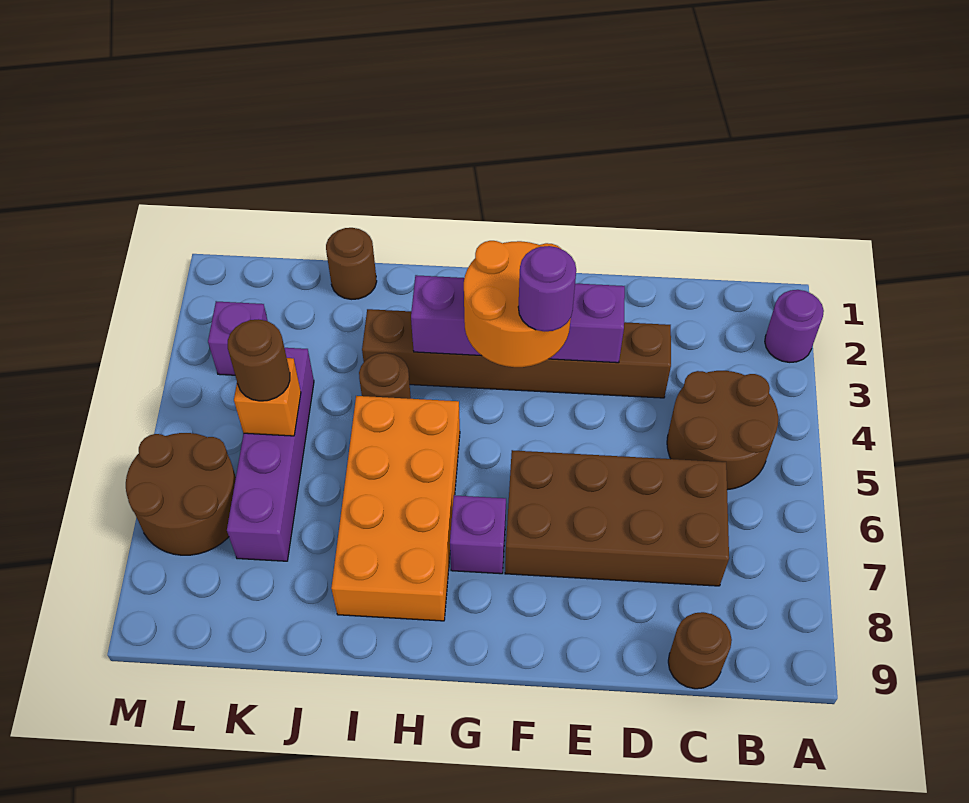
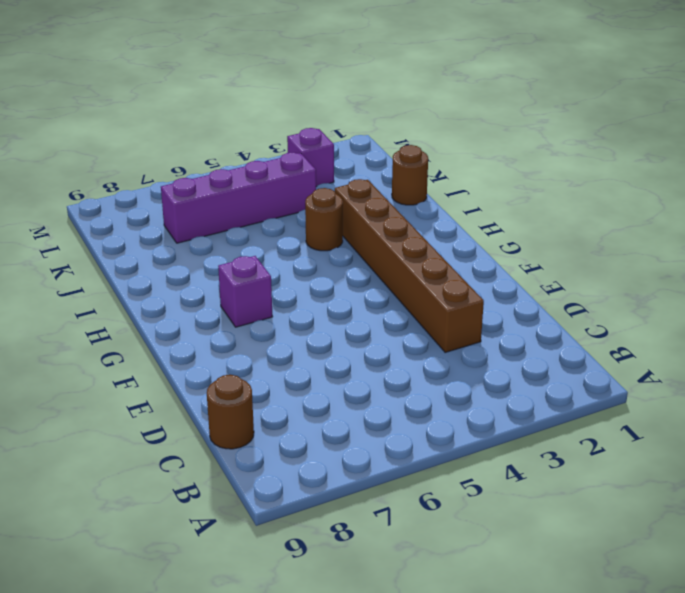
none -> purple 1x1 round brick [765,290,824,362]
none -> brown 2x2 round brick [667,371,778,490]
none -> brown 2x4 brick [505,450,729,586]

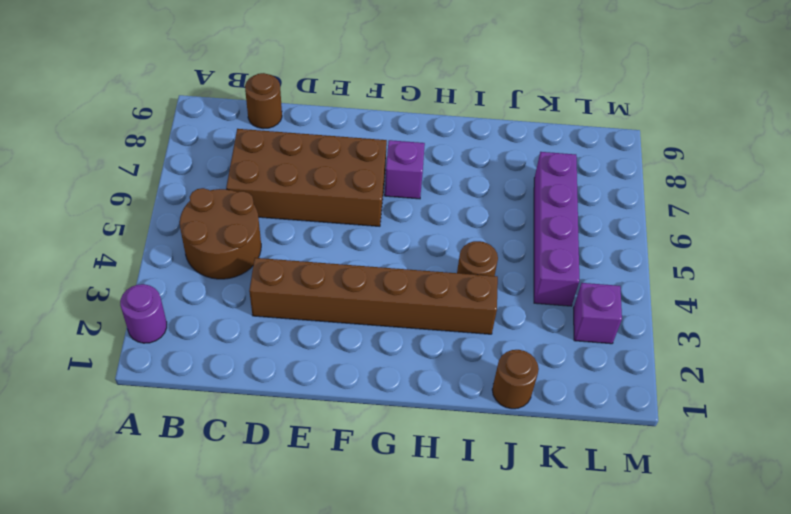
none -> orange 2x4 brick [331,396,460,621]
none -> brown 2x2 round brick [126,433,236,555]
none -> purple 1x4 brick [411,275,625,363]

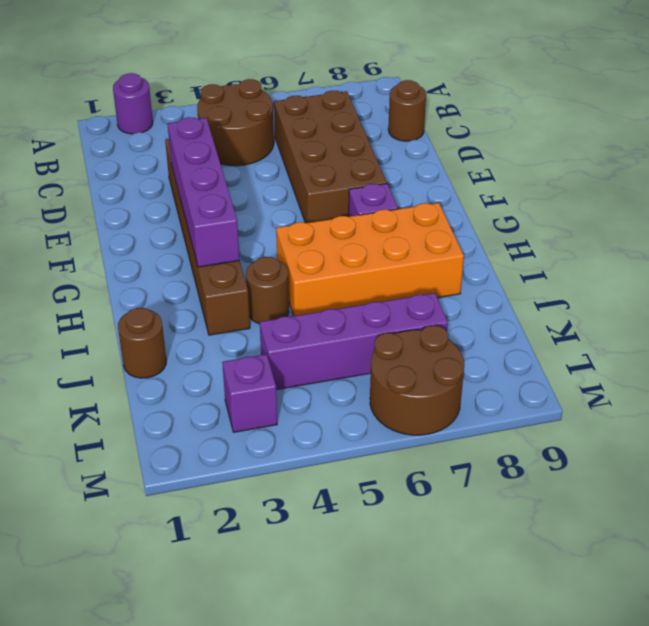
none -> orange 1x1 brick [234,358,301,436]
none -> orange 2x2 round brick [464,241,571,367]
none -> brown 1x1 round brick [228,319,290,401]

